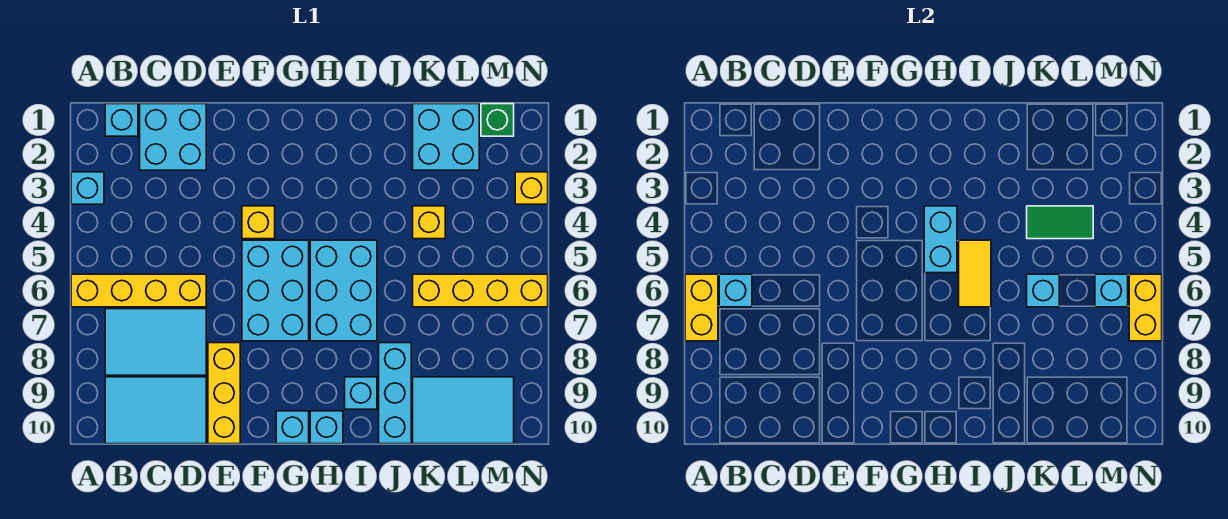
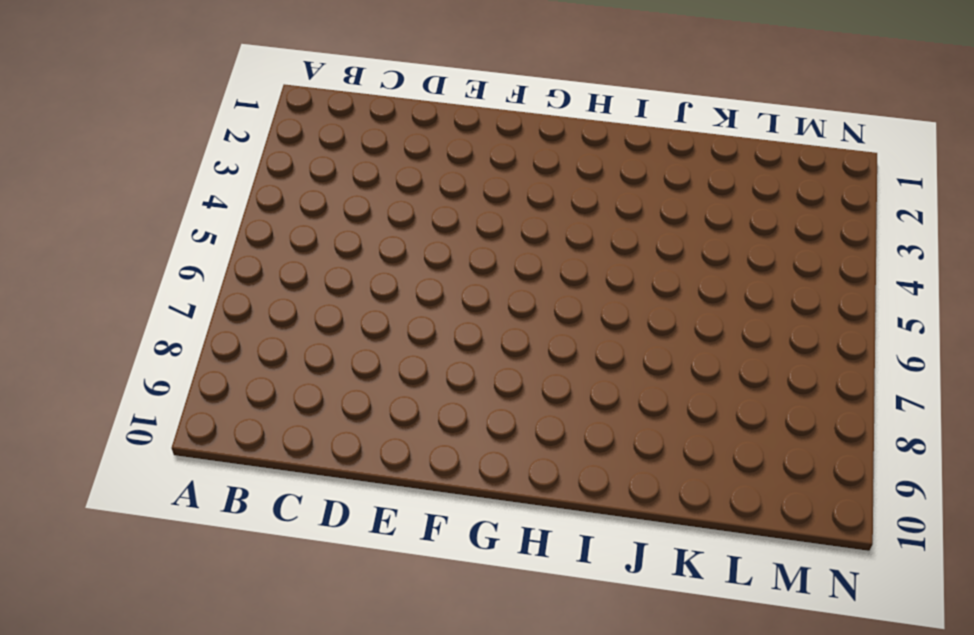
none -> cyan 1x1 brick [71,172,104,204]
none -> yellow 1x4 brick [71,274,206,307]
none -> cyan 1x1 brick [105,104,138,136]

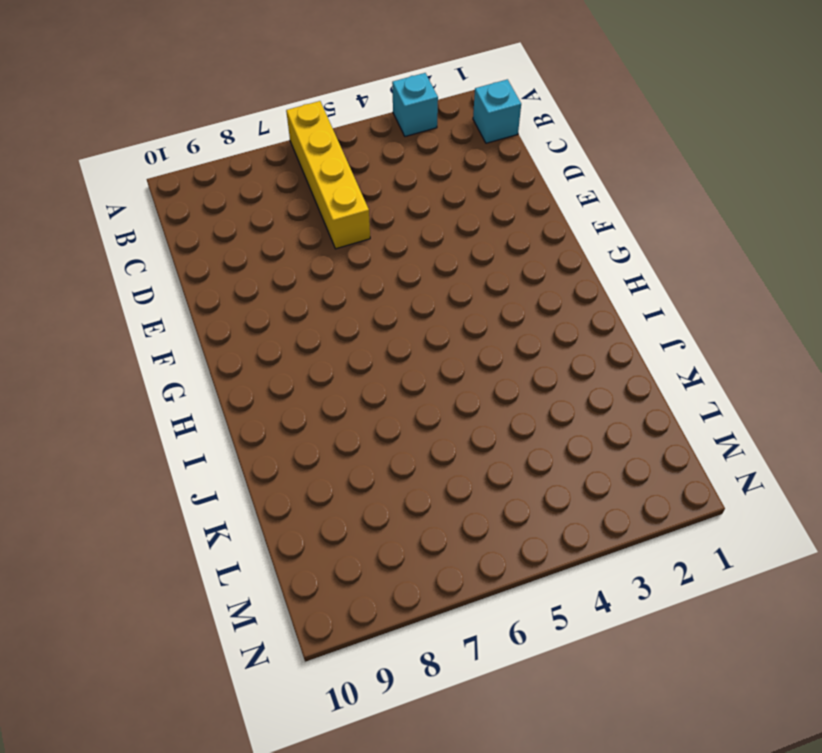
none -> cyan 2x3 tile [105,309,206,375]
none -> cyan 2x3 tile [105,377,206,444]
none -> cyan 2x2 brick [140,104,206,170]

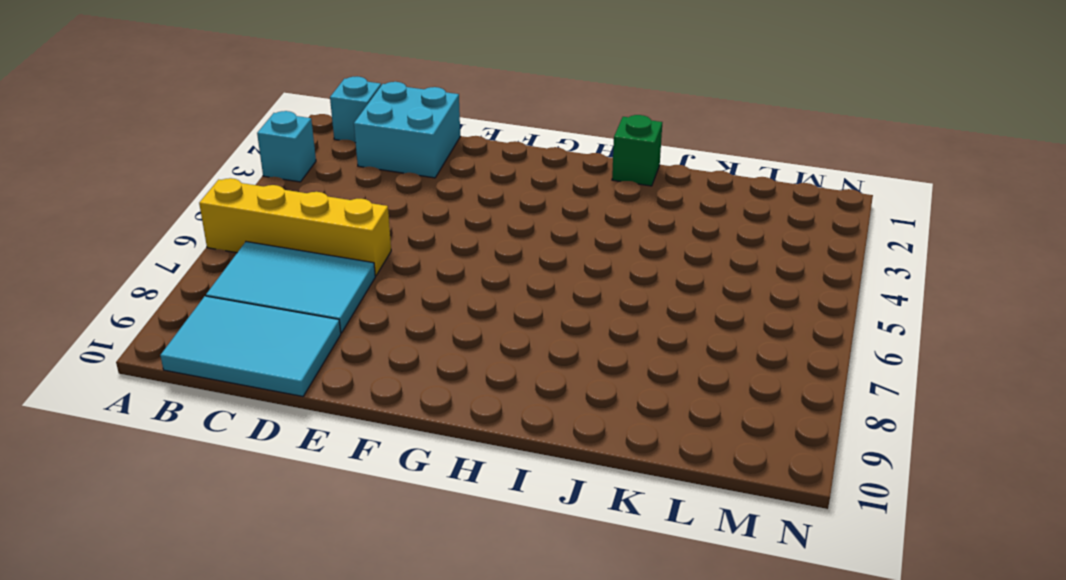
green 1x1 brick [612,115,662,186] -> green 1x1 brick moved to [481,104,514,136]
none -> yellow 1x3 brick [208,343,240,444]
none -> yellow 1x1 brick [242,206,275,239]
none -> cyan 2x3 brick [242,240,309,341]

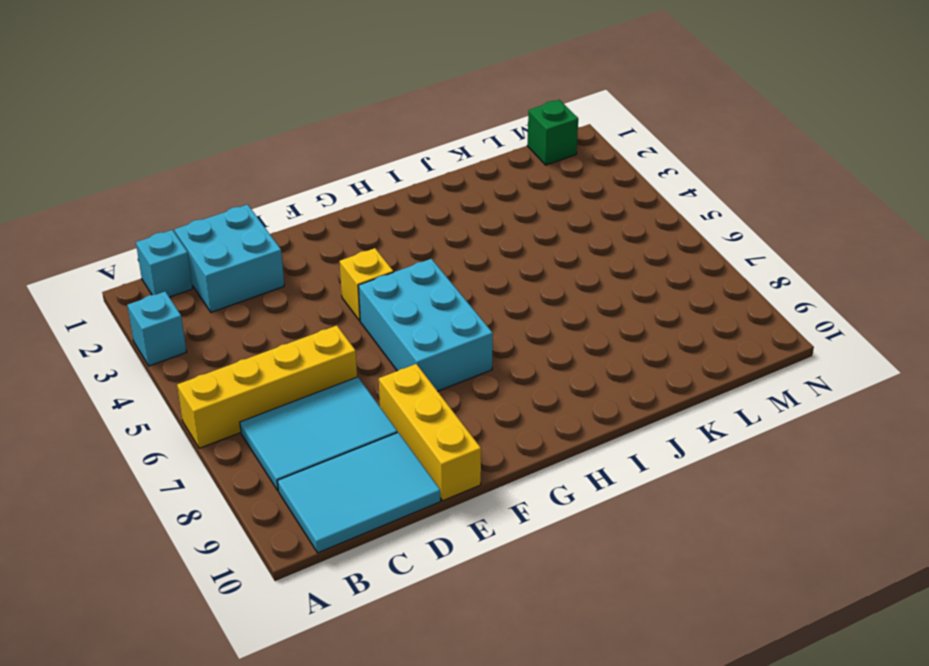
none -> cyan 1x1 brick [276,411,309,444]
none -> cyan 2x3 brick [310,240,377,341]
none -> cyan 1x1 brick [310,411,343,444]

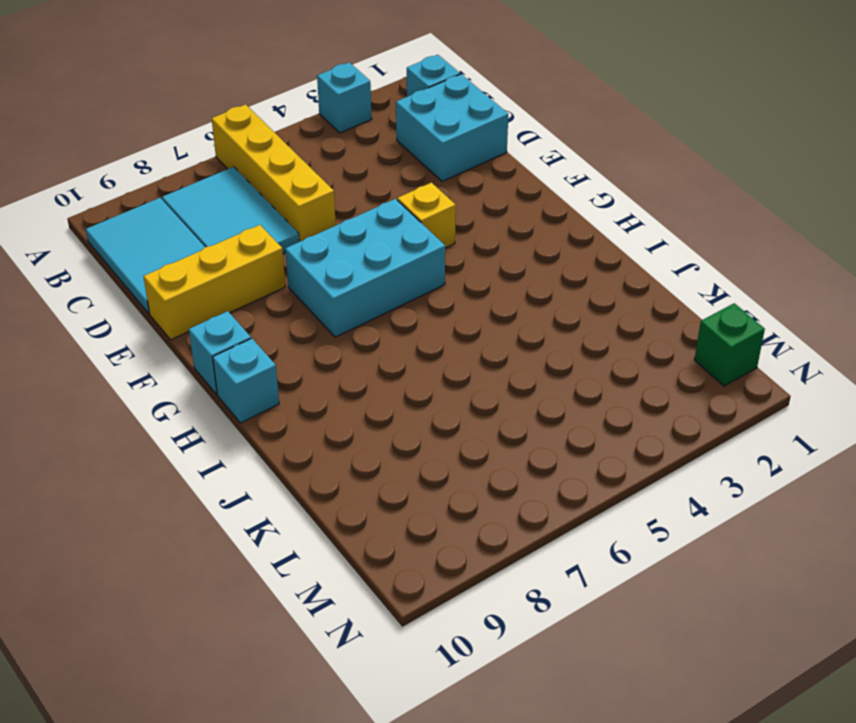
none -> cyan 2x3 brick [310,240,377,341]
none -> cyan 1x1 brick [345,377,377,409]
none -> cyan 1x3 brick [379,343,411,444]

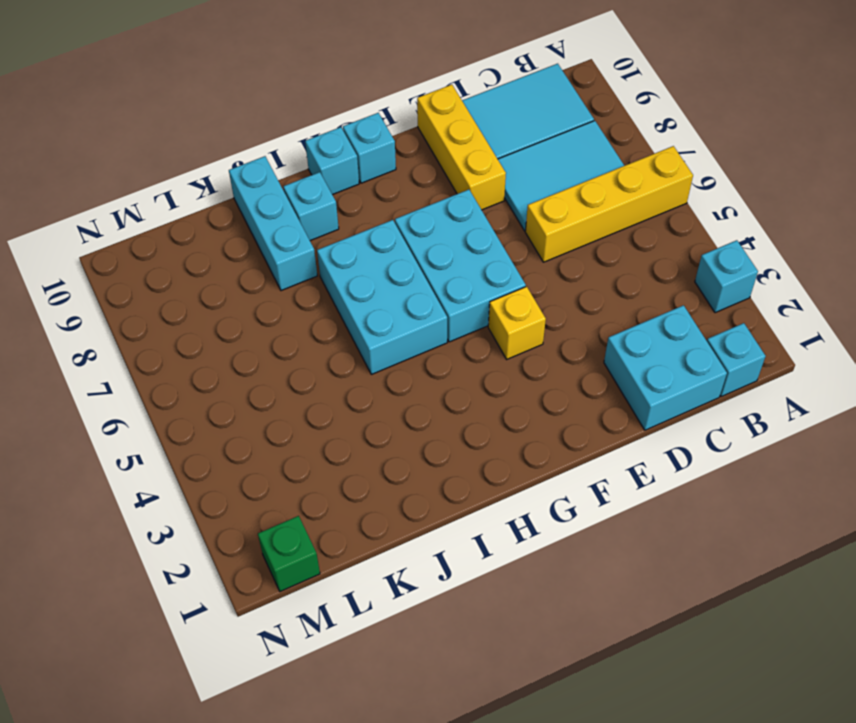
none -> cyan 2x2 brick [413,104,479,170]
none -> yellow 1x1 brick [413,206,445,239]
none -> yellow 1x4 brick [413,274,548,307]

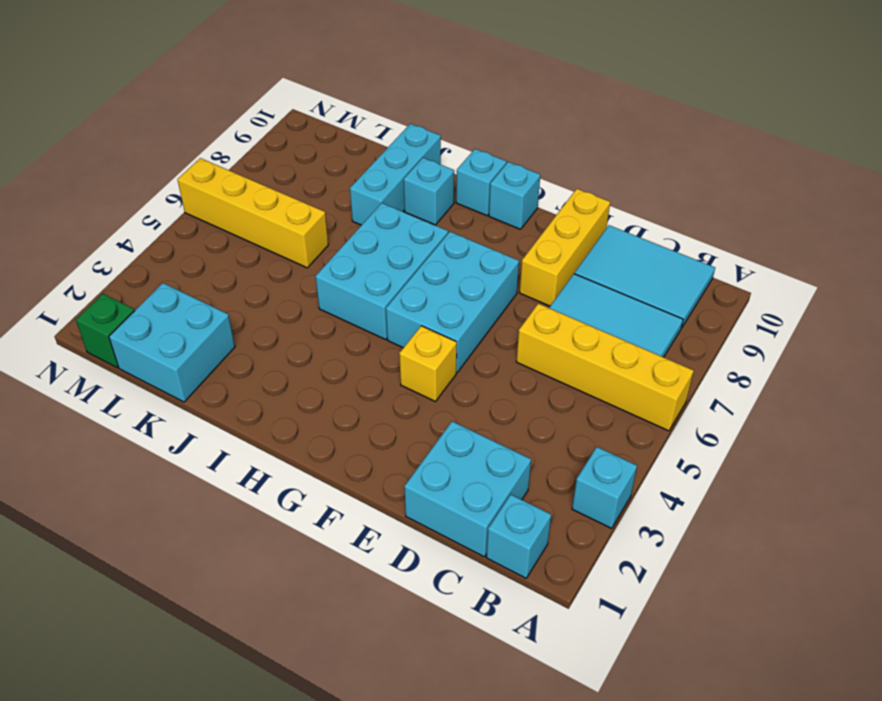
none -> yellow 1x1 brick [413,206,445,239]
none -> cyan 2x3 tile [413,377,514,444]
none -> yellow 1x1 brick [515,172,548,204]

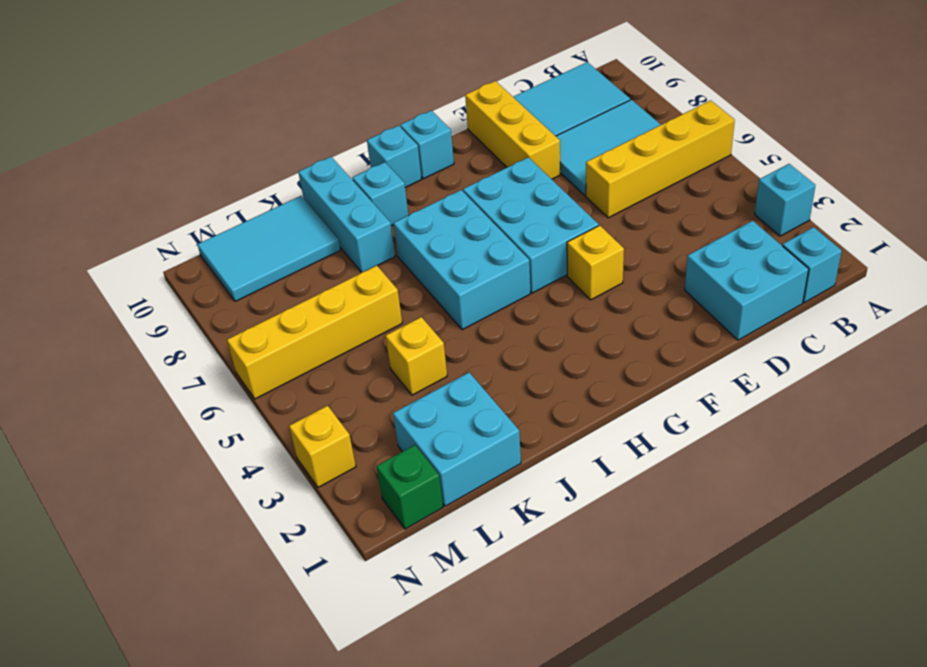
none -> yellow 1x2 brick [685,274,718,341]
none -> cyan 1x1 brick [719,274,752,307]
none -> cyan 1x2 brick [924,206,957,273]

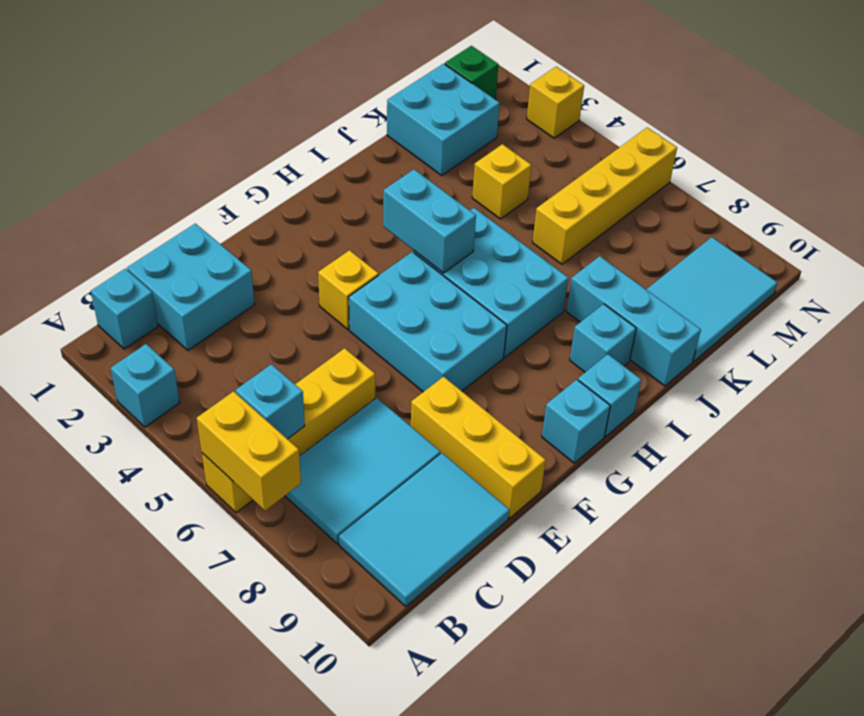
none -> yellow 1x2 tile [959,240,991,307]
none -> green 1x2 tile [1027,206,1093,239]
none -> cyan 1x1 brick [1027,274,1059,307]

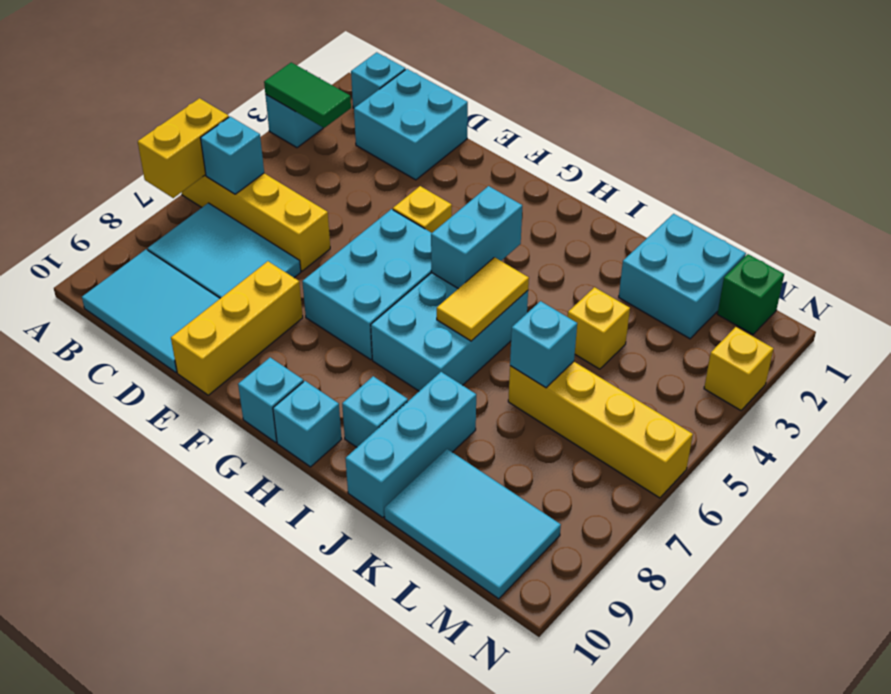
green 1x2 tile [264,62,351,128] -> green 1x2 tile moved to [1027,206,1093,239]
none -> cyan 1x1 brick [1095,274,1128,307]
none -> yellow 1x2 brick [1129,274,1162,341]

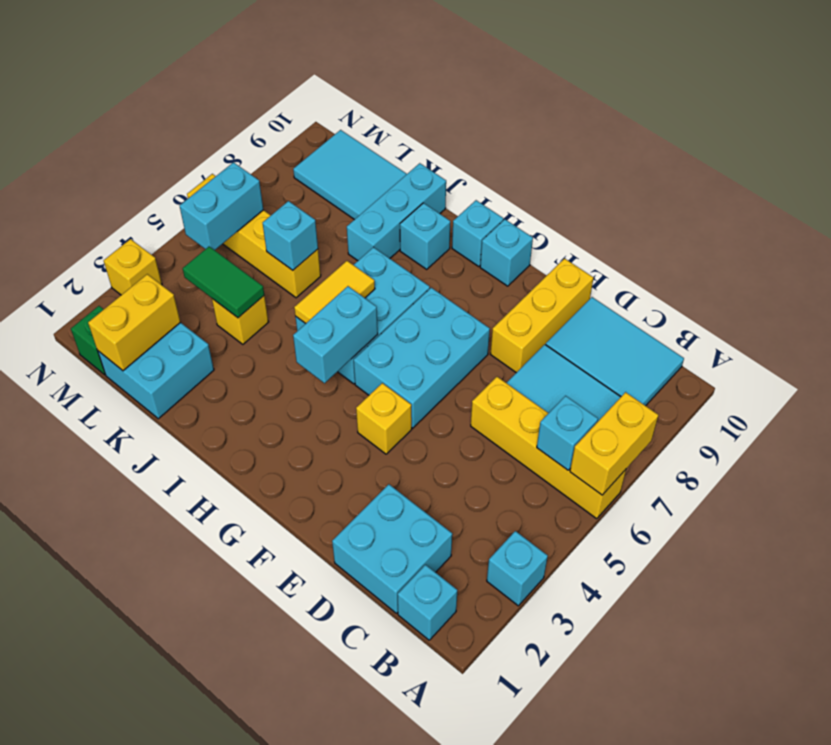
yellow 1x2 brick [88,274,180,371] -> yellow 1x2 brick moved to [1129,274,1162,341]
cyan 1x2 brick [180,162,263,250] -> cyan 1x1 brick [1095,274,1128,307]

